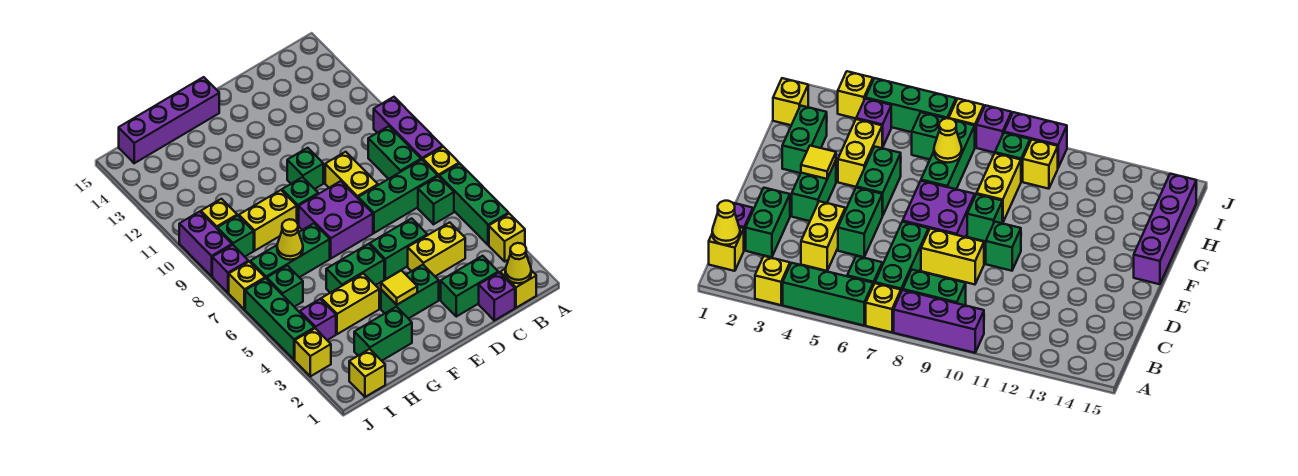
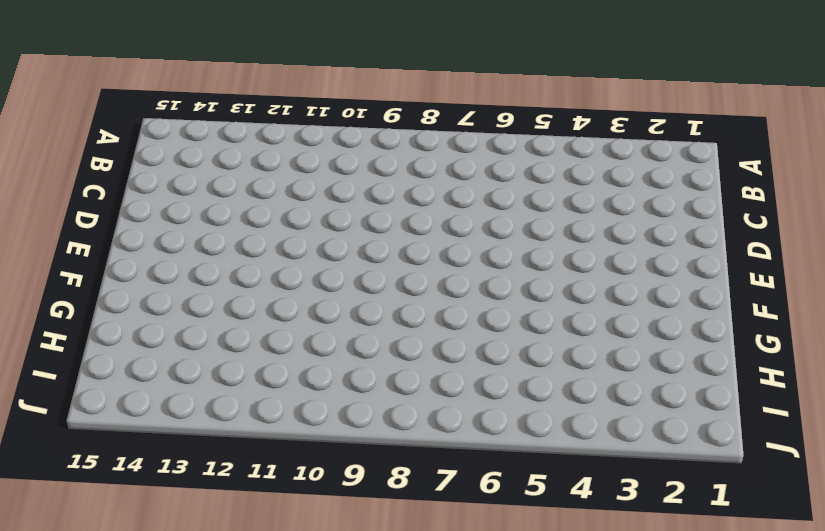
none -> yellow 1x1 brick [489,214,525,261]
none -> green 1x3 brick [439,164,509,245]
none -> yellow 1x1 brick [423,147,459,176]
none -> purple 1x3 brick [374,97,443,160]

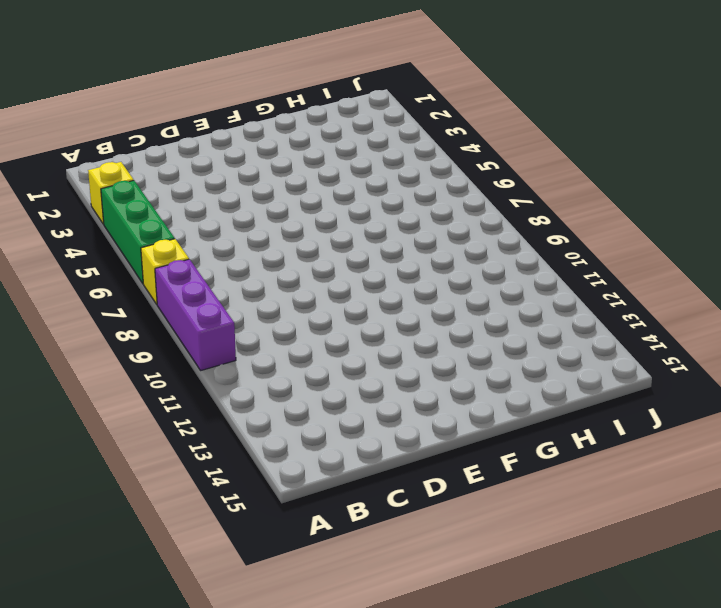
none -> yellow 1x1 brick [500,269,536,308]
none -> green 1x1 brick [418,176,454,224]
none -> green 1x3 brick [358,160,438,233]
none -> green 1x2 brick [368,126,421,179]

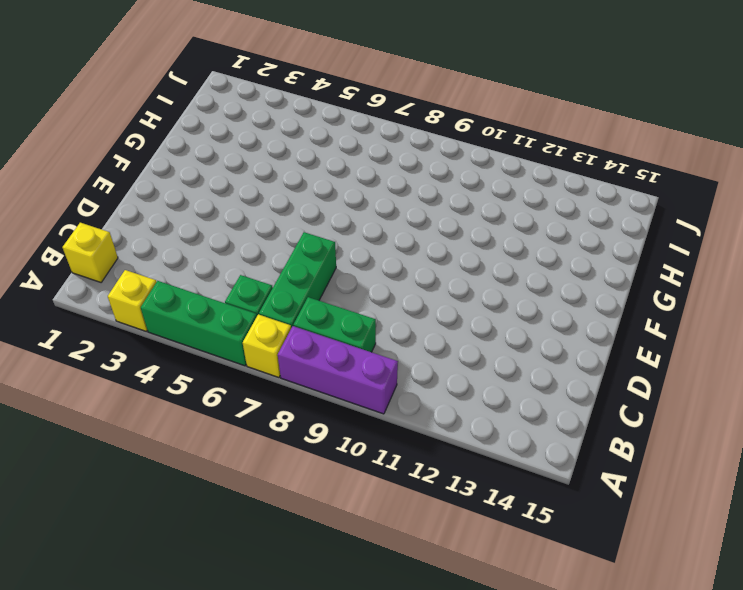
none -> purple 1x1 brick [479,273,515,320]
none -> green 1x2 brick [441,256,498,317]
none -> yellow 1x2 brick [408,222,465,276]
none -> green 1x2 brick [370,218,427,279]

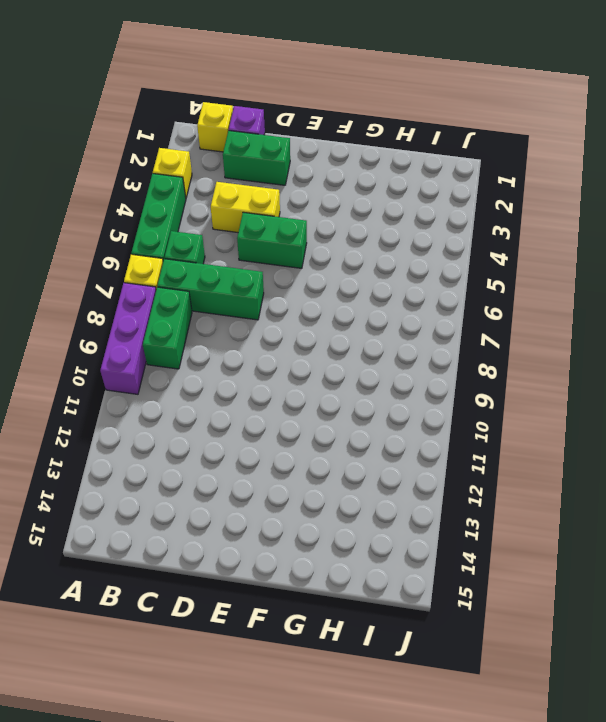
none -> yellow 1x2 brick [325,152,378,198]
none -> green 1x2 brick [381,265,439,319]
none -> purple 2x2 brick [299,181,373,258]
none -> green 1x1 brick [287,148,323,189]

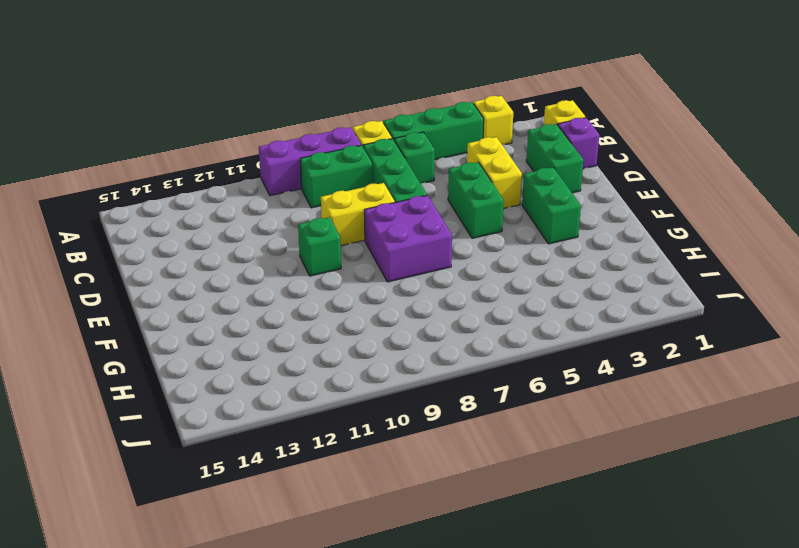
none -> green 1x2 brick [326,244,384,293]
none -> green 1x1 brick [282,177,318,225]
none -> purple 1x4 brick [119,77,219,163]
none -> green 1x2 brick [354,307,412,361]

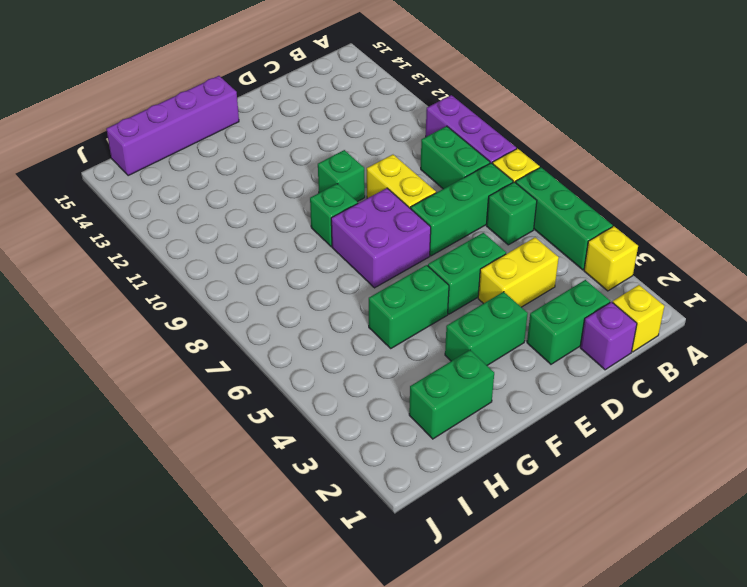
none -> yellow 1x2 brick [321,273,379,334]
none -> green 1x3 brick [250,223,330,279]
none -> yellow 1x2 brick [239,190,297,251]
none -> yellow 1x1 brick [349,349,385,397]

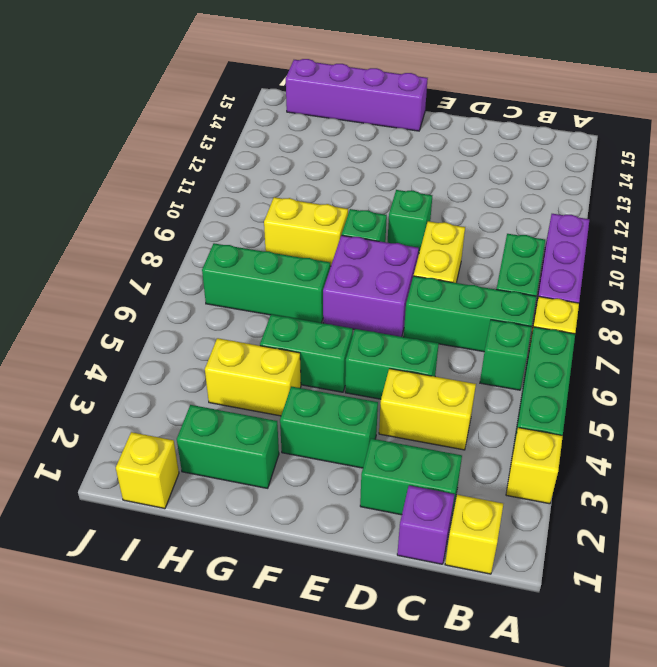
none -> purple 1x1 brick [300,299,336,340]
none -> green 1x1 brick [267,265,303,307]
none -> green 1x1 brick [217,216,254,257]
none -> yellow 1x1 brick [201,199,237,228]

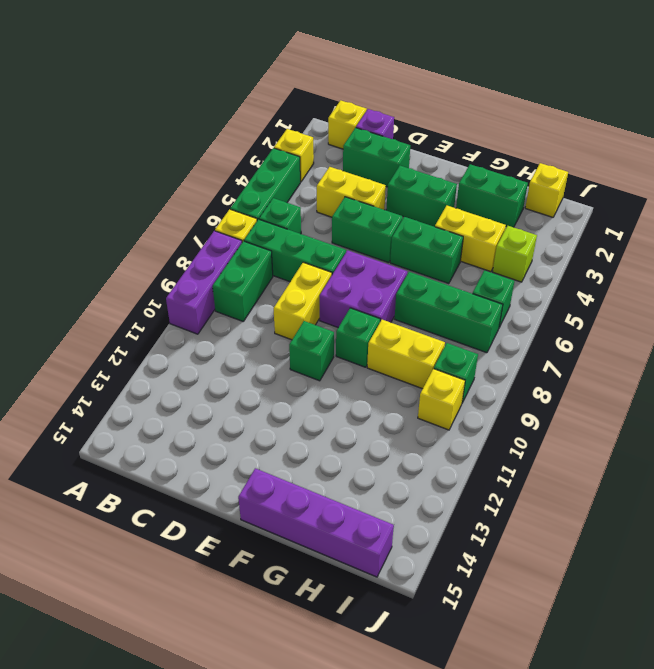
lime 1x1 brick [493,226,537,282] -> purple 1x1 brick [300,299,336,340]
none -> yellow 1x1 brick [295,328,331,376]
none -> green 1x3 brick [245,278,314,360]
none -> yellow 1x1 brick [229,262,265,310]
none -> purple 1x1 brick [212,245,249,293]

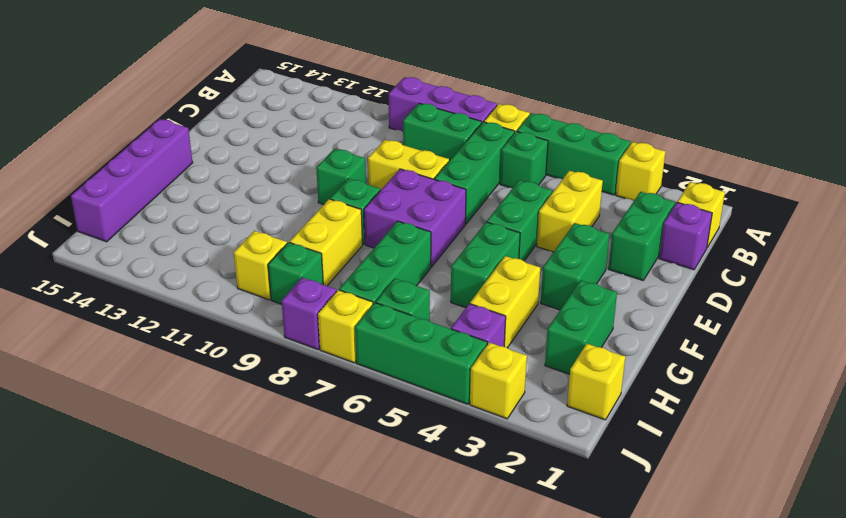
none -> purple 1x2 brick [179,212,232,276]
none -> yellow 1x1 cone [505,243,531,283]
none -> yellow 1x1 tile [381,271,417,305]
none -> yellow 1x1 cone [277,219,303,260]

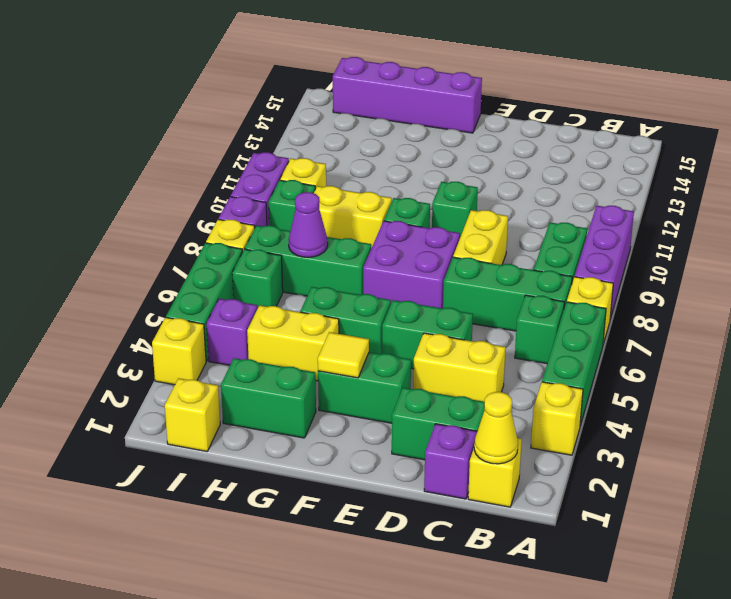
purple 1x1 cone [289,192,328,257] -> yellow 1x1 cone [277,219,303,260]

